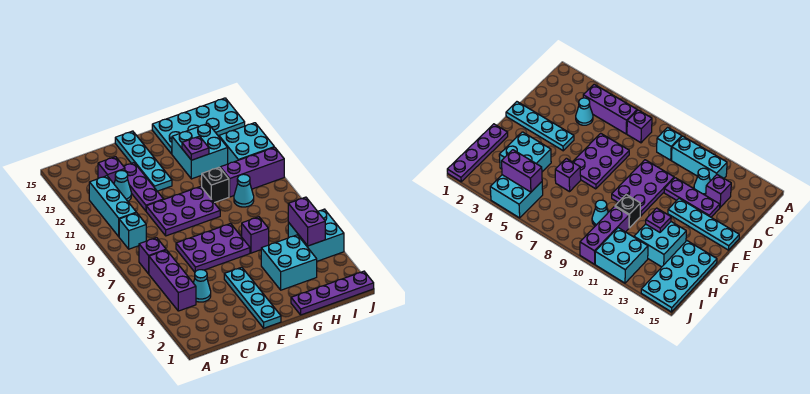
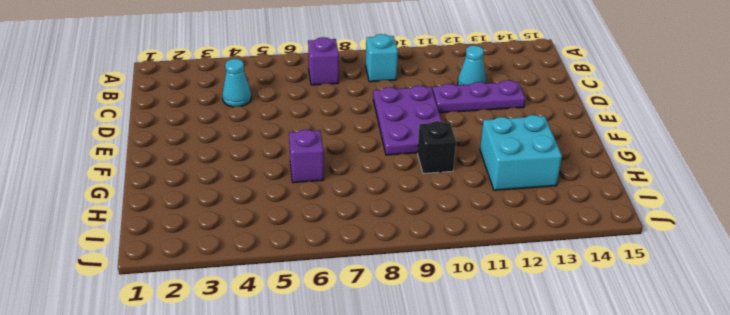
none -> purple 1x3 brick [149,250,196,311]
none -> cyan 1x3 brick [89,176,136,237]
none -> purple 1x1 brick [98,157,125,184]

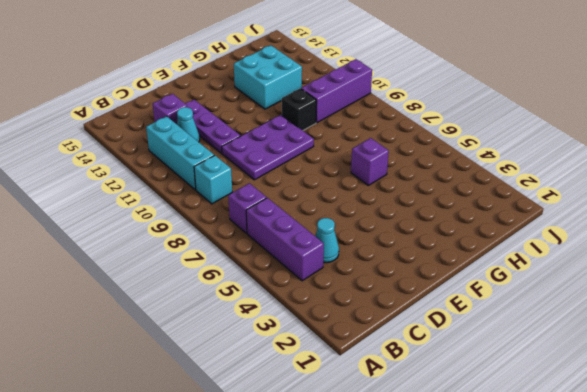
none -> purple 2x3 plate [176,224,250,272]
none -> cyan 1x4 plate [224,267,281,328]
none -> cyan 1x4 plate [115,131,172,191]

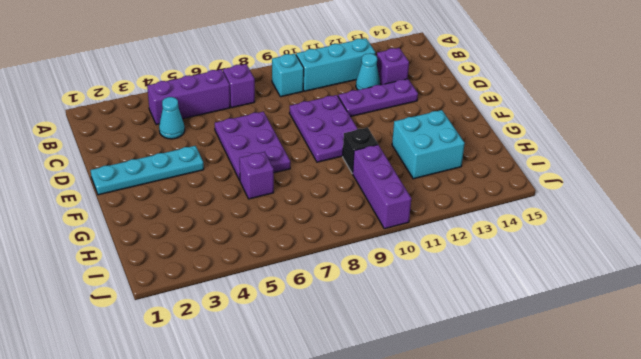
none -> cyan 1x4 plate [115,131,172,191]
none -> purple 1x4 plate [291,271,374,315]
none -> cyan 2x2 brick [261,235,317,290]

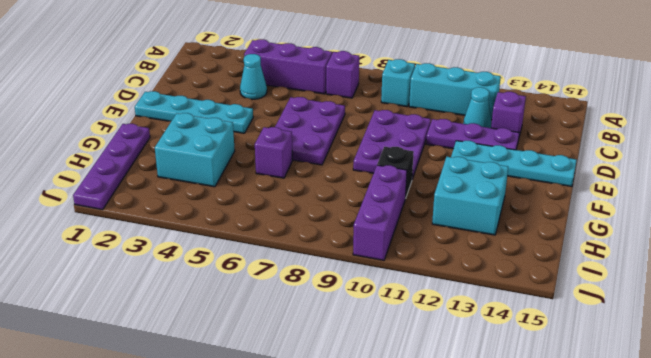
none -> cyan 2x4 plate [152,98,245,154]
none -> cyan 1x1 cone [234,174,254,207]
none -> cyan 2x2 brick [288,209,344,261]

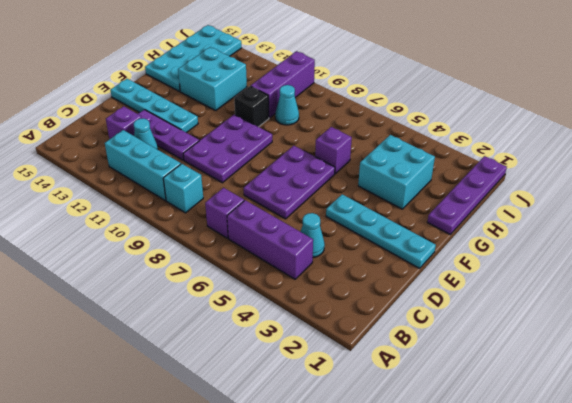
none -> cyan 2x2 brick [288,209,344,261]
none -> cyan 2x2 brick [219,123,274,164]
none -> purple 1x1 plate [182,136,209,160]

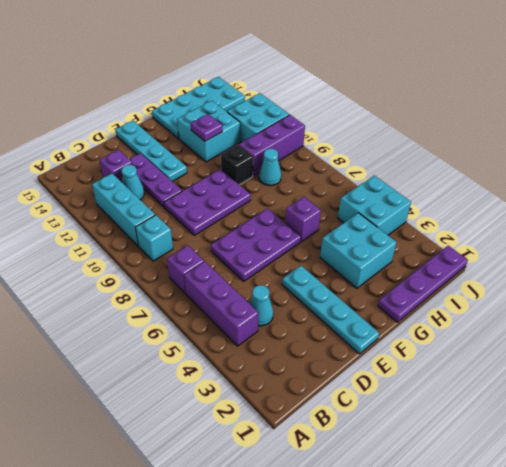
none -> purple 1x2 brick [288,197,325,246]

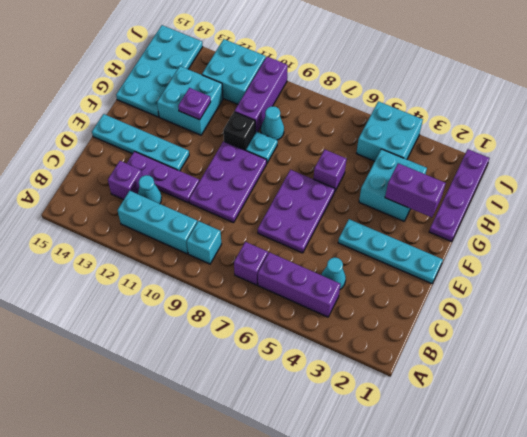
purple 1x2 brick [385,163,446,217] -> purple 1x2 brick moved to [288,197,325,246]
cyan 1x1 plate [246,132,278,163] -> none

